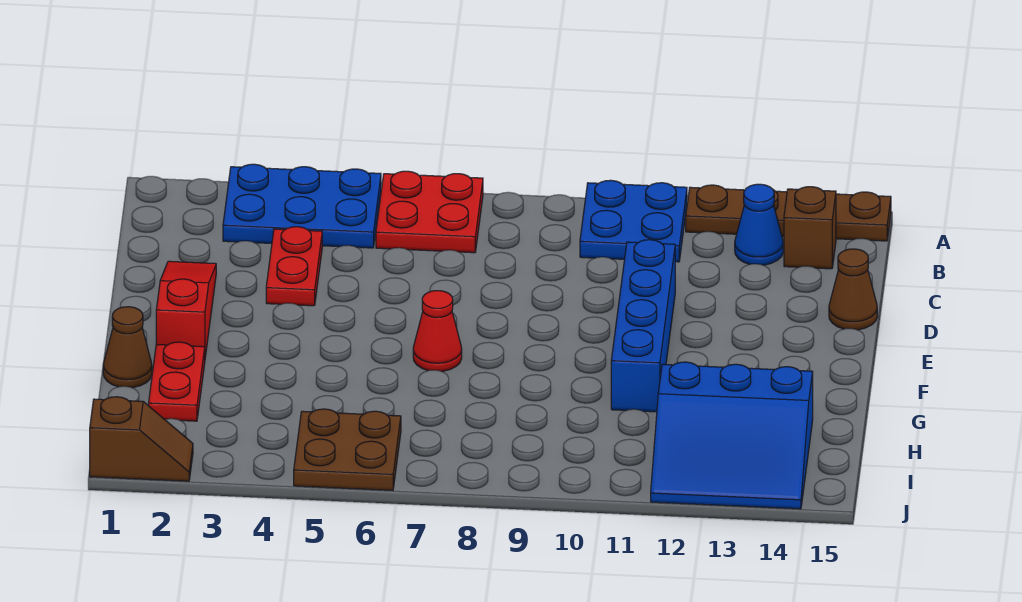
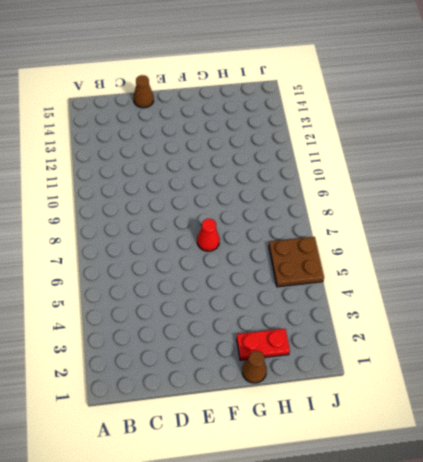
none -> blue 2x3 plate [223,164,381,248]
none -> red 2x2 plate [376,171,483,253]
none -> blue 2x2 plate [580,180,687,262]

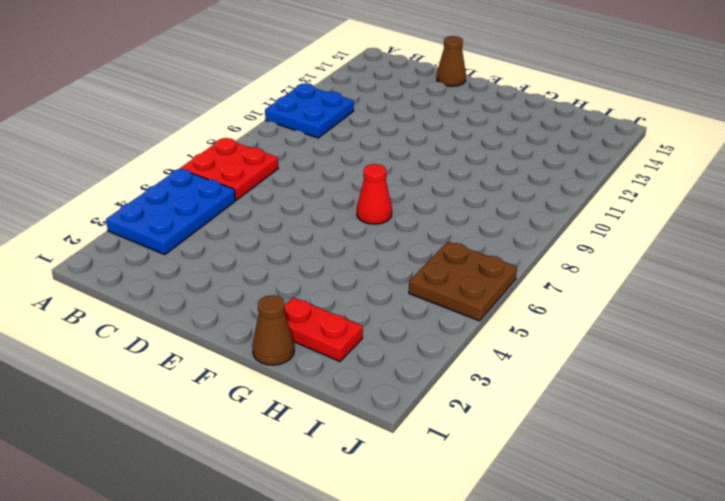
none -> brown 1x4 plate [686,185,891,241]
none -> blue 1x1 cone [735,184,783,265]
none -> brown 1x1 brick [784,187,836,269]

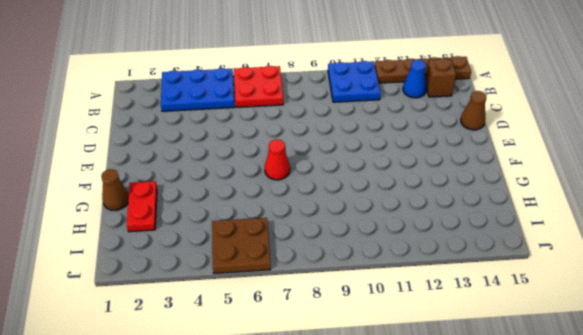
none -> red 1x2 plate [266,227,322,306]
none -> red 1x3 slope [156,261,216,357]
none -> blue 1x4 brick [611,240,675,412]

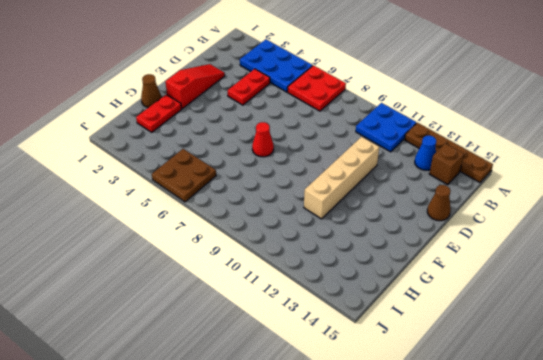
tan 1x4 brick [304,137,379,219] -> blue 1x4 brick [611,240,675,412]
none -> blue 3x3 slope [651,362,813,509]
none -> brown 1x2 slope [90,397,193,481]

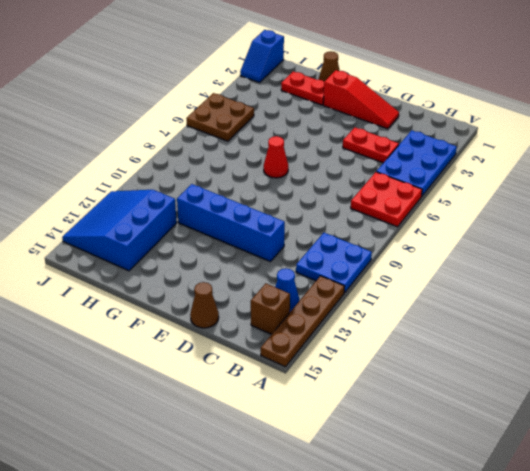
blue 1x2 slope [240,30,284,83] -> brown 1x2 slope [90,397,193,481]

